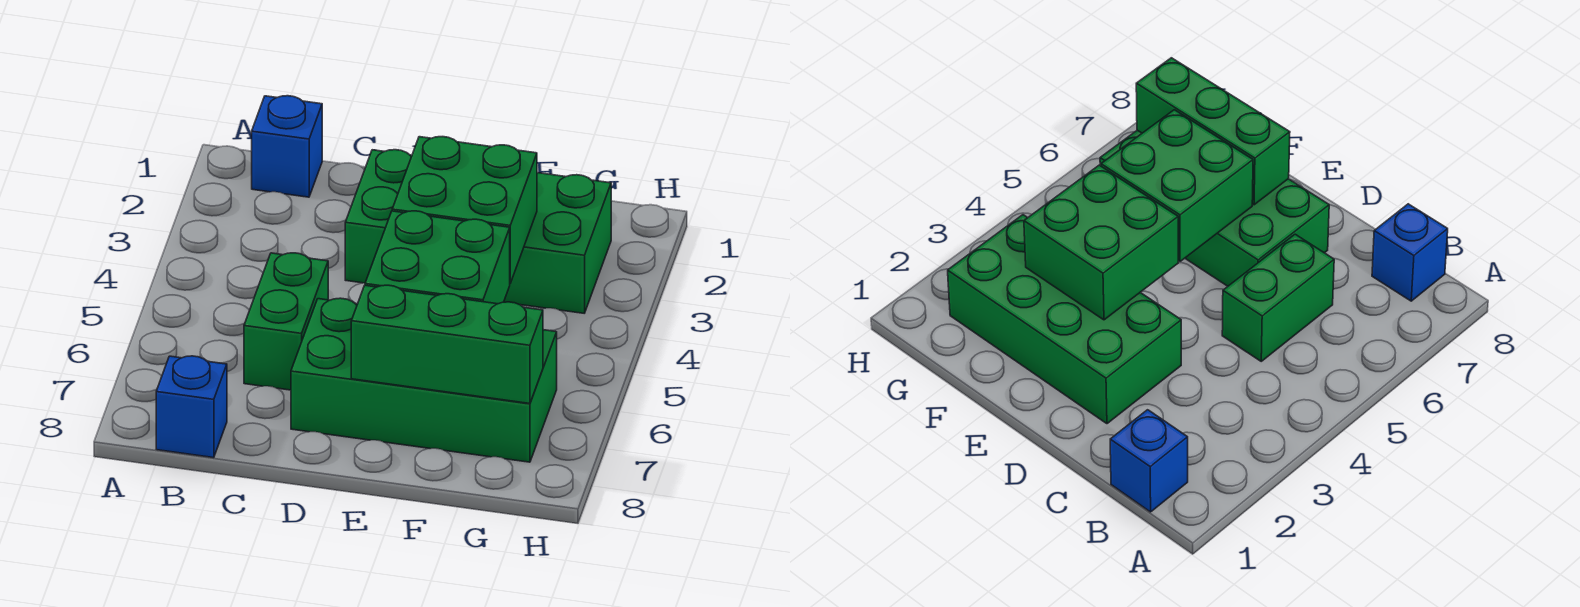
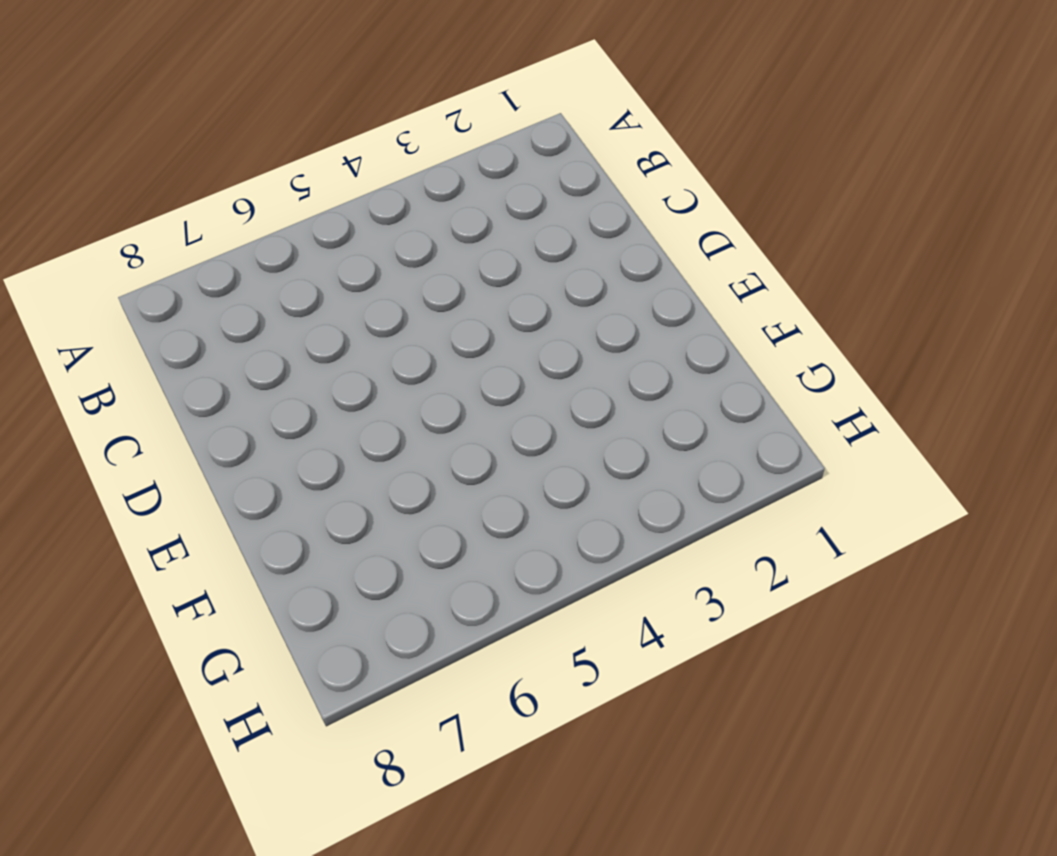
none -> blue 1x1 brick [252,96,322,197]
none -> blue 1x1 brick [156,356,227,458]

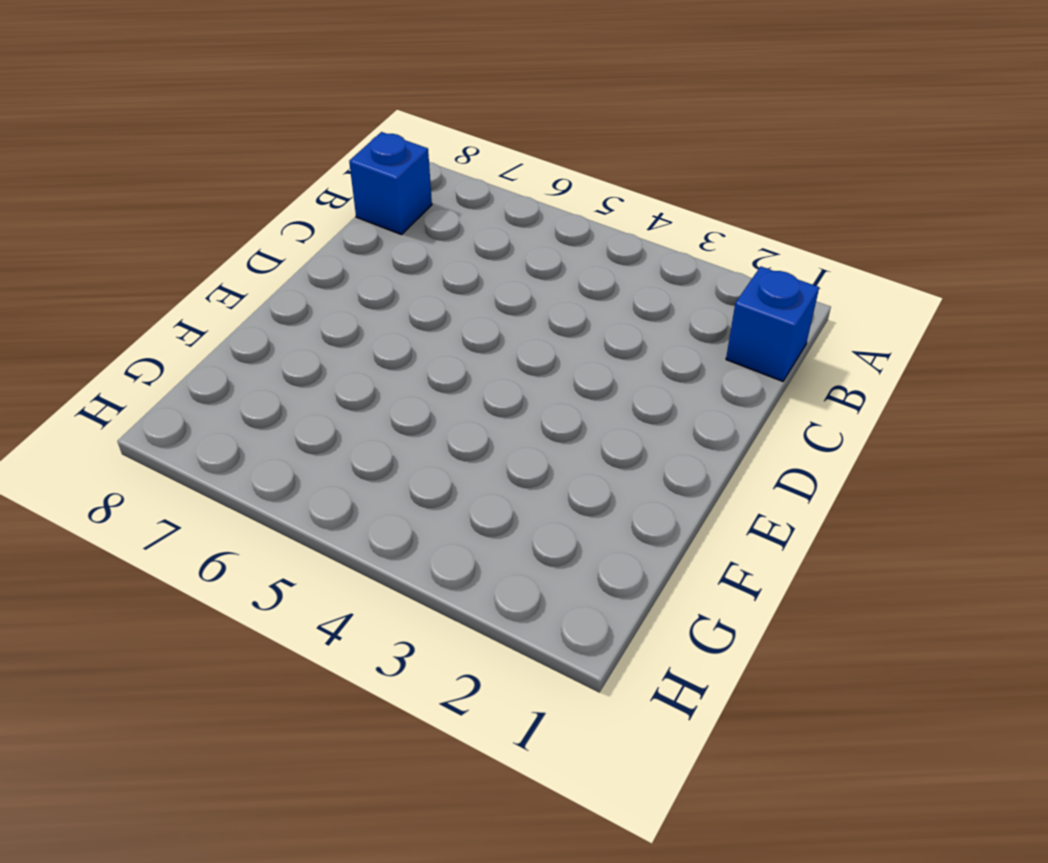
none -> green 1x2 brick [244,253,328,390]
none -> green 2x4 brick [345,150,611,313]

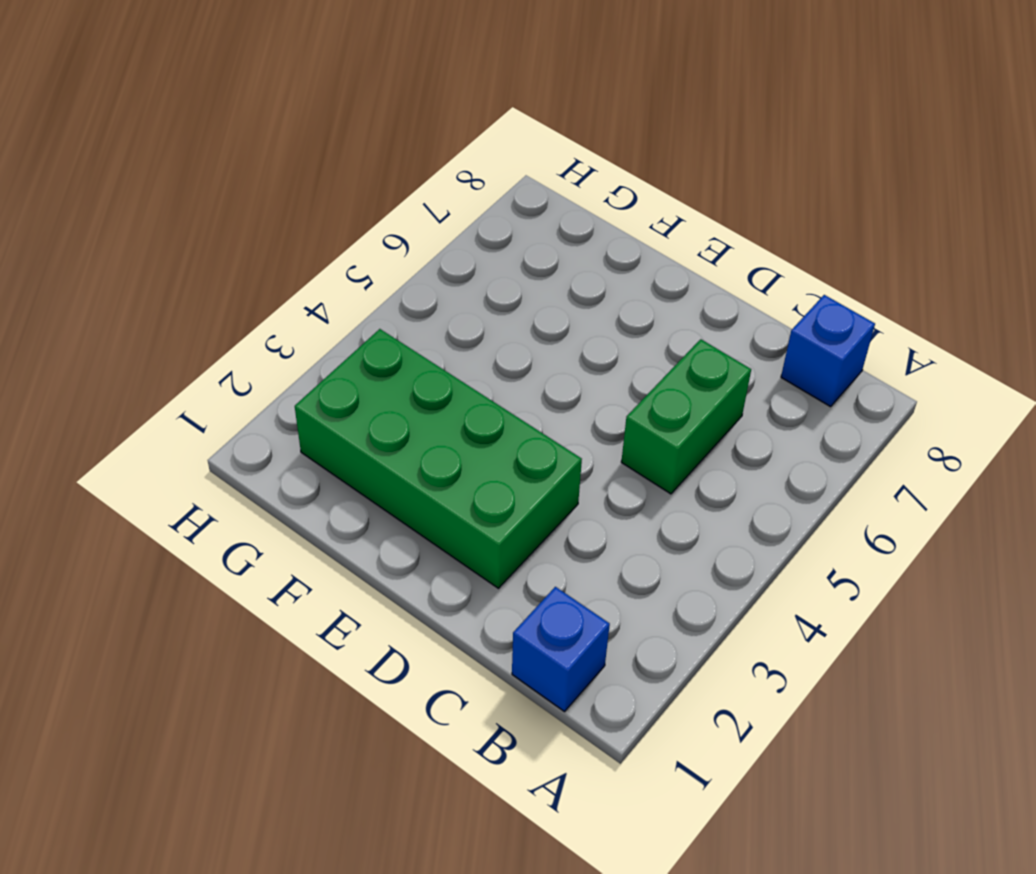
none -> green 2x4 brick [291,298,557,462]
none -> green 2x2 brick [392,137,537,283]

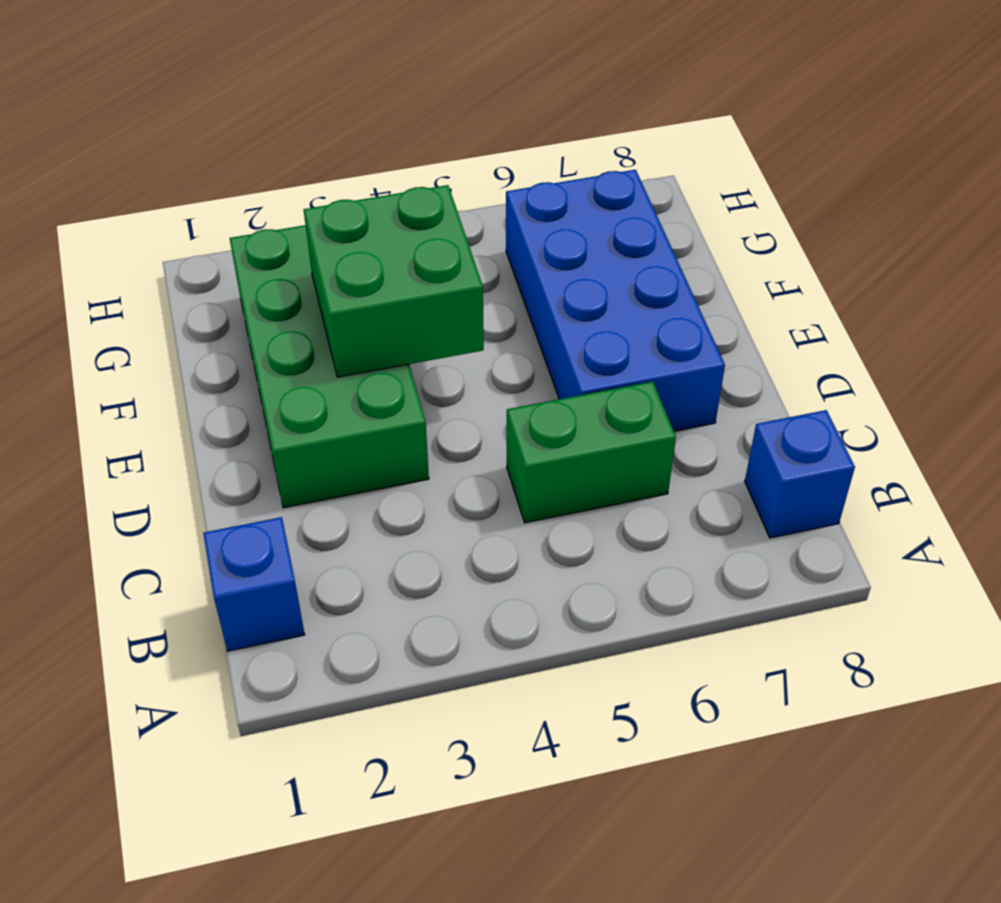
blue 2x4 brick [506,170,725,431] -> green 2x4 brick [291,298,557,462]
none -> green 2x2 brick [365,211,510,304]
none -> green 1x3 brick [351,285,543,404]

